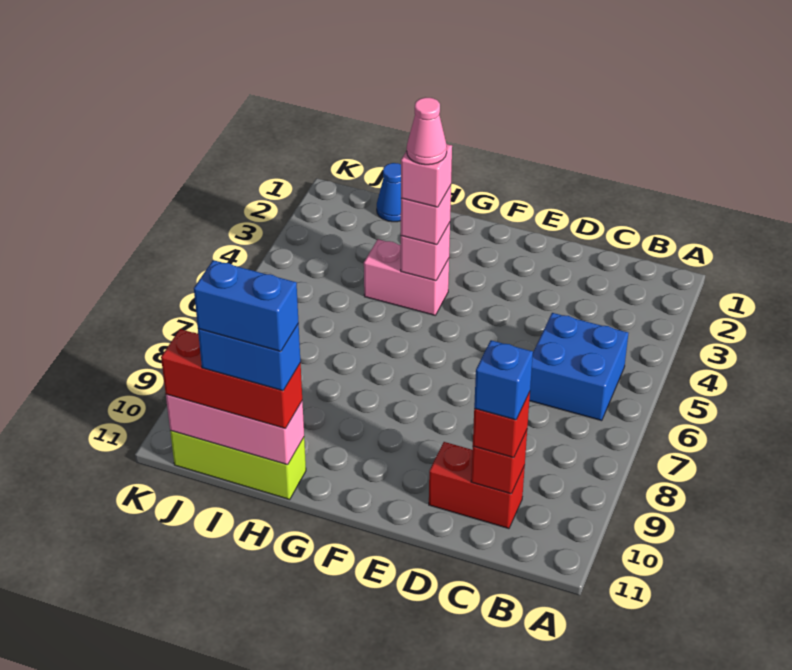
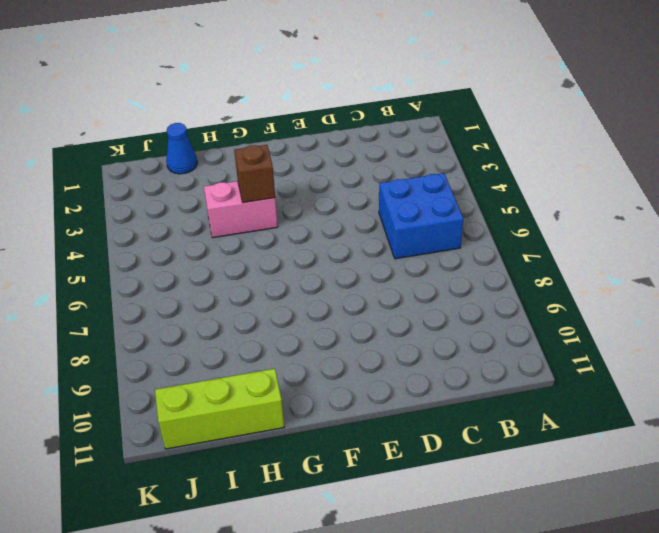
brown 1x1 brick [234,145,275,203] -> pink 1x1 brick [401,222,450,281]
none -> red 1x2 brick [429,442,525,529]
none -> red 1x1 brick [471,430,527,494]
none -> pink 1x3 brick [166,394,304,465]

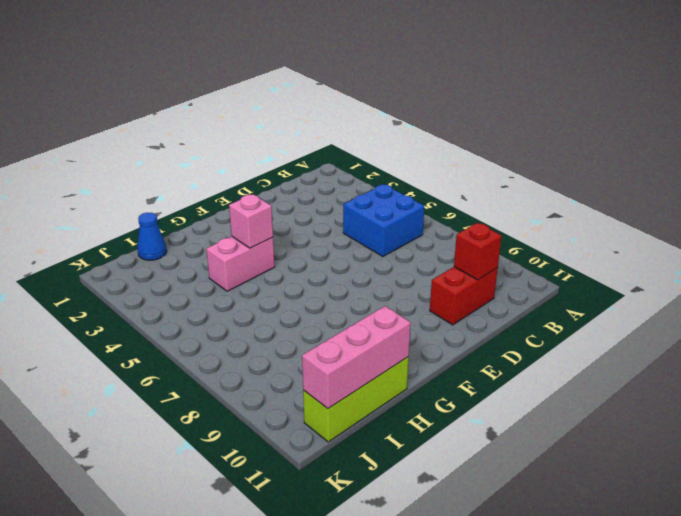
none -> red 1x1 brick [473,392,530,458]
none -> pink 1x1 brick [401,185,451,245]
none -> red 1x3 brick [161,329,302,428]

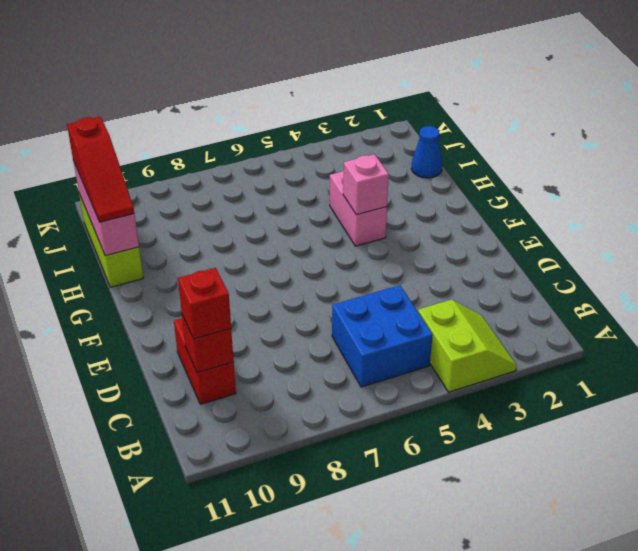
lime 2x2 slope [418,300,517,392] -> none
red 1x3 slope [67,117,134,222] -> red 1x3 brick [161,329,302,428]
none -> pink 1x1 brick [401,185,451,245]
none -> blue 1x1 brick [474,340,533,420]
none -> pink 1x1 brick [401,144,452,207]

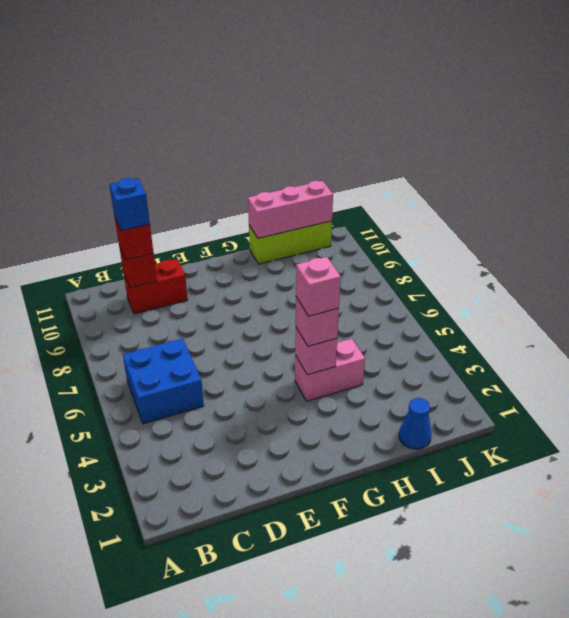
none -> red 1x3 brick [161,329,302,428]
none -> blue 1x2 brick [198,323,300,391]
none -> pink 1x1 cone [407,97,447,165]

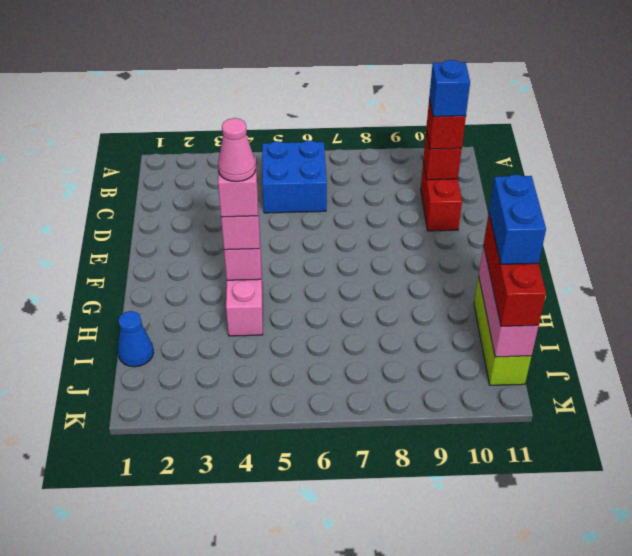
none -> blue 1x2 brick [194,260,299,351]

